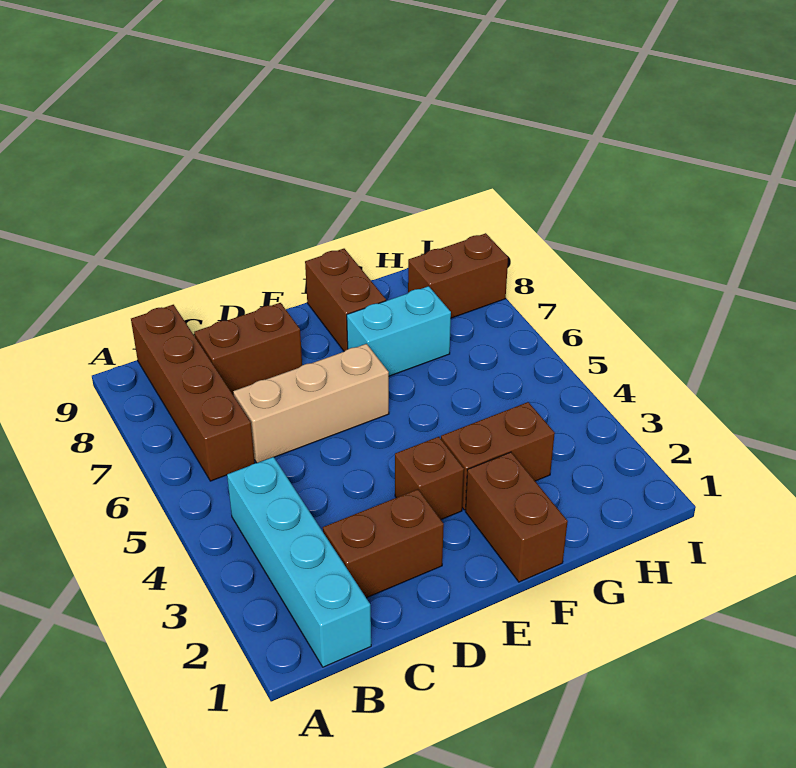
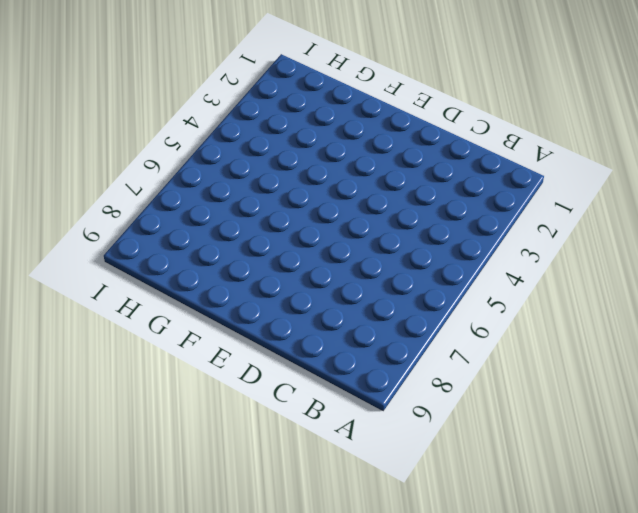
none -> cyan 1x4 brick [227,457,371,667]
none -> brown 1x4 brick [131,305,255,481]

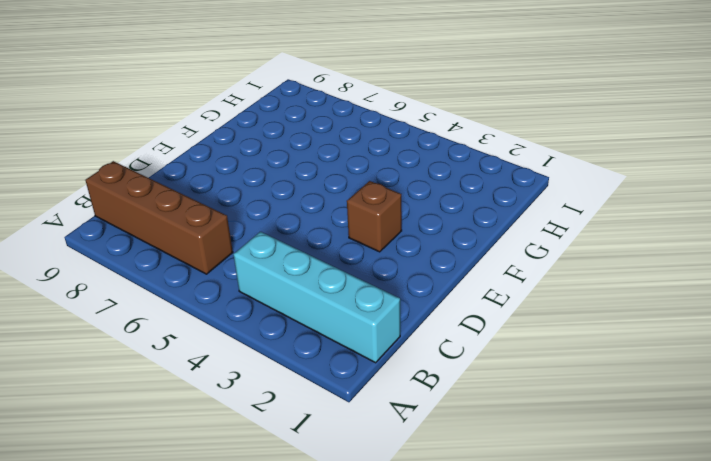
none -> brown 1x2 brick [323,489,444,598]
none -> tan 1x3 brick [233,344,389,463]

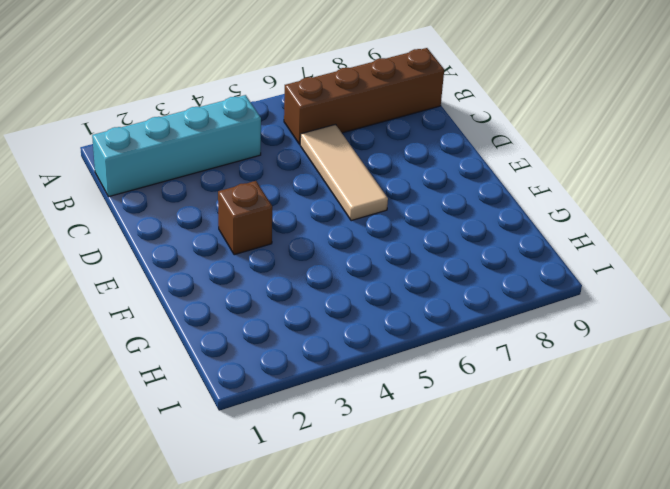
tan 1x3 tile [300,124,388,221] -> tan 1x3 brick [233,344,389,463]
none -> brown 1x2 brick [323,489,444,598]
none -> brown 1x2 brick [194,303,302,396]

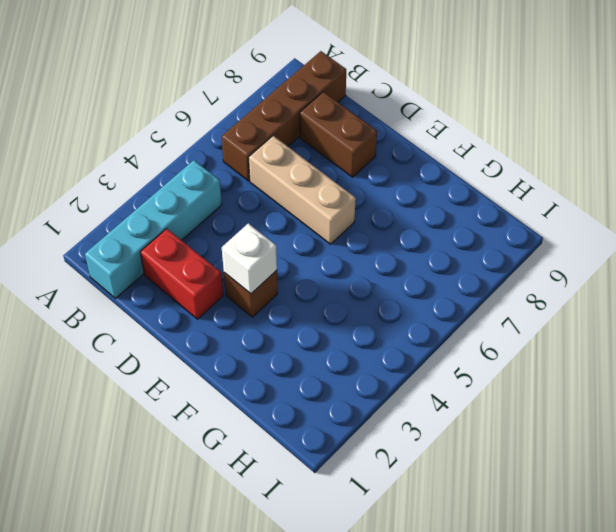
red 1x2 brick [140,229,223,319] -> brown 1x2 brick [323,489,444,598]
white 1x1 brick [222,223,277,294] -> none
none -> brown 1x2 brick [466,452,568,582]
none -> brown 1x2 brick [441,402,555,510]

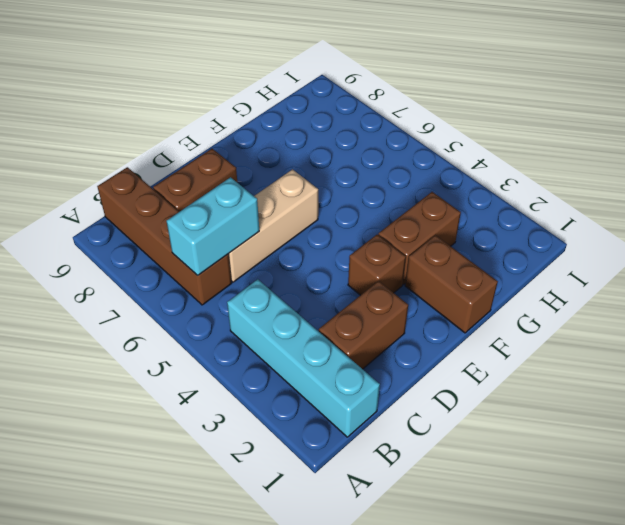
cyan 1x2 brick [166,177,259,275] -> cyan 1x2 brick moved to [347,286,451,376]
none -> brown 1x2 brick [305,249,386,351]
none -> brown 1x2 brick [408,233,508,318]

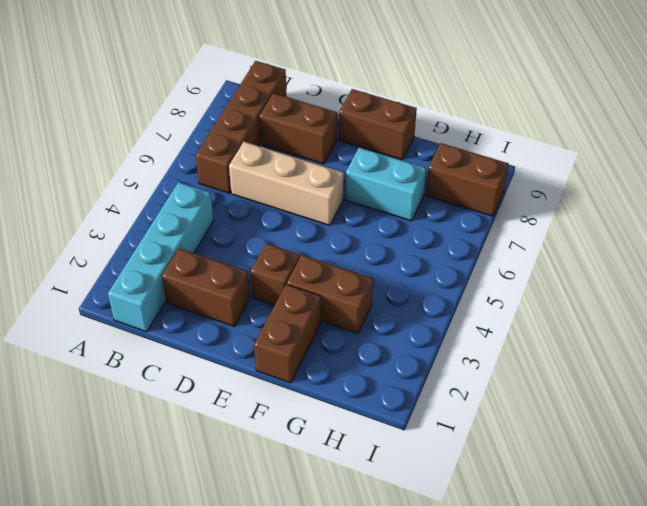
brown 1x2 brick [339,89,417,160] -> brown 1x2 brick turned to [305,249,386,351]

